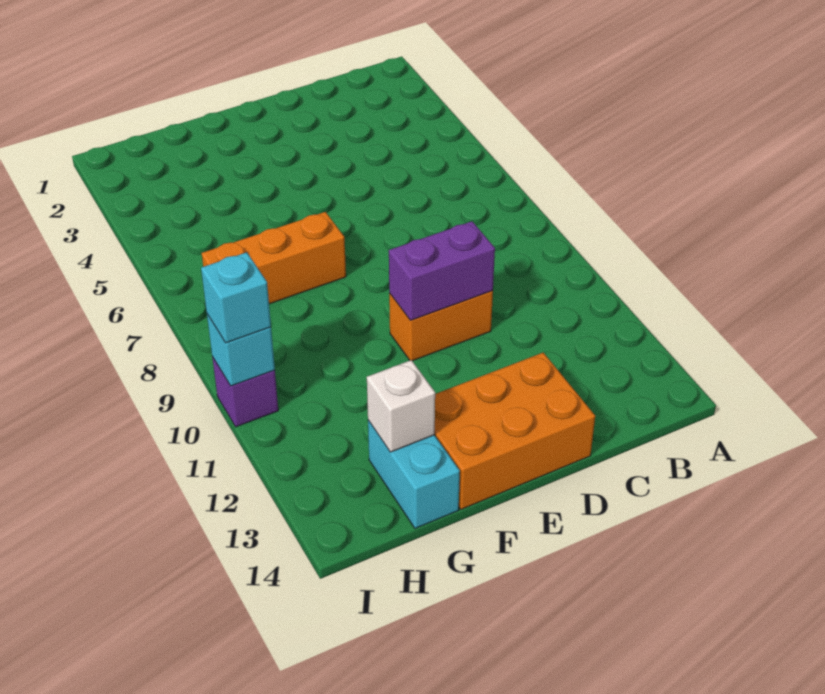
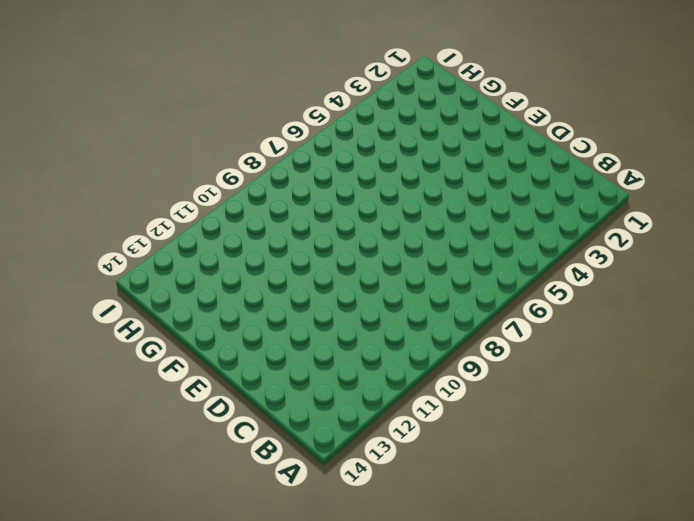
none -> orange 1x2 brick [389,291,493,361]
none -> orange 2x3 brick [435,352,595,509]

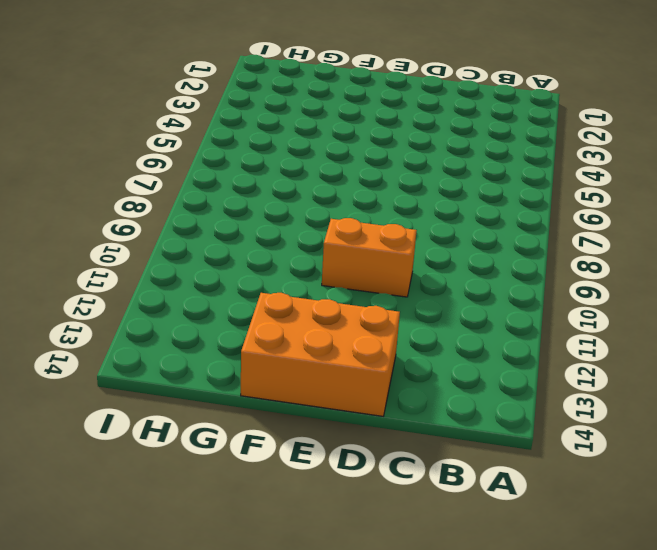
none -> orange 1x3 brick [202,212,346,304]
none -> cyan 1x2 brick [368,420,460,528]

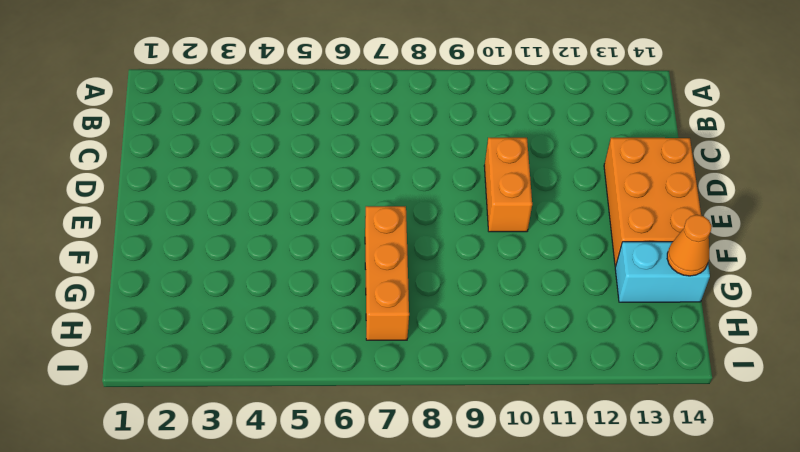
orange 1x1 cone [667,215,712,276] -> none
none -> purple 1x1 brick [212,357,278,427]
none -> purple 1x2 brick [389,221,495,320]

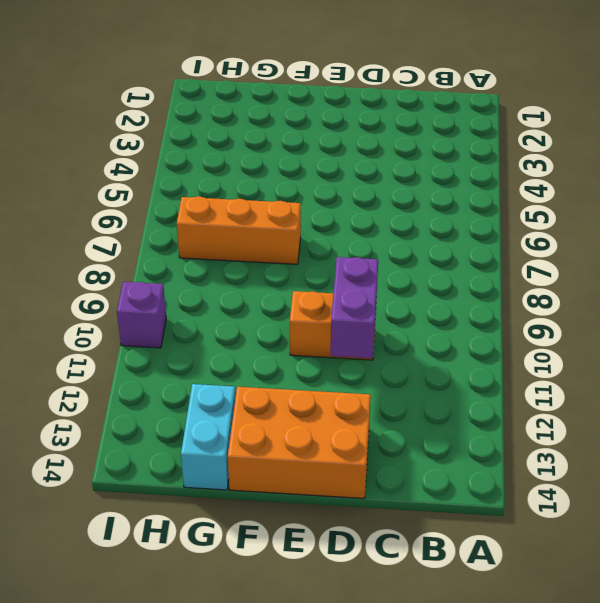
purple 1x2 brick [331,257,378,358] -> purple 1x2 brick turned to [389,221,495,320]
none -> white 1x1 brick [367,360,435,452]
none -> cyan 1x1 brick [207,314,275,386]

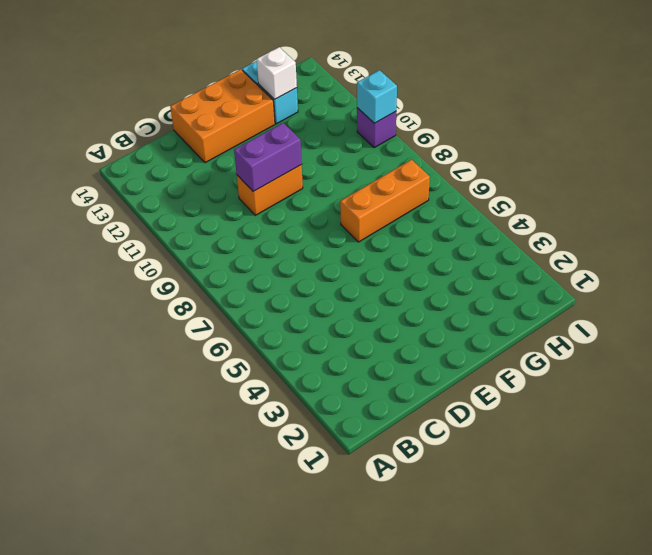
none -> cyan 1x1 brick [201,252,271,343]

